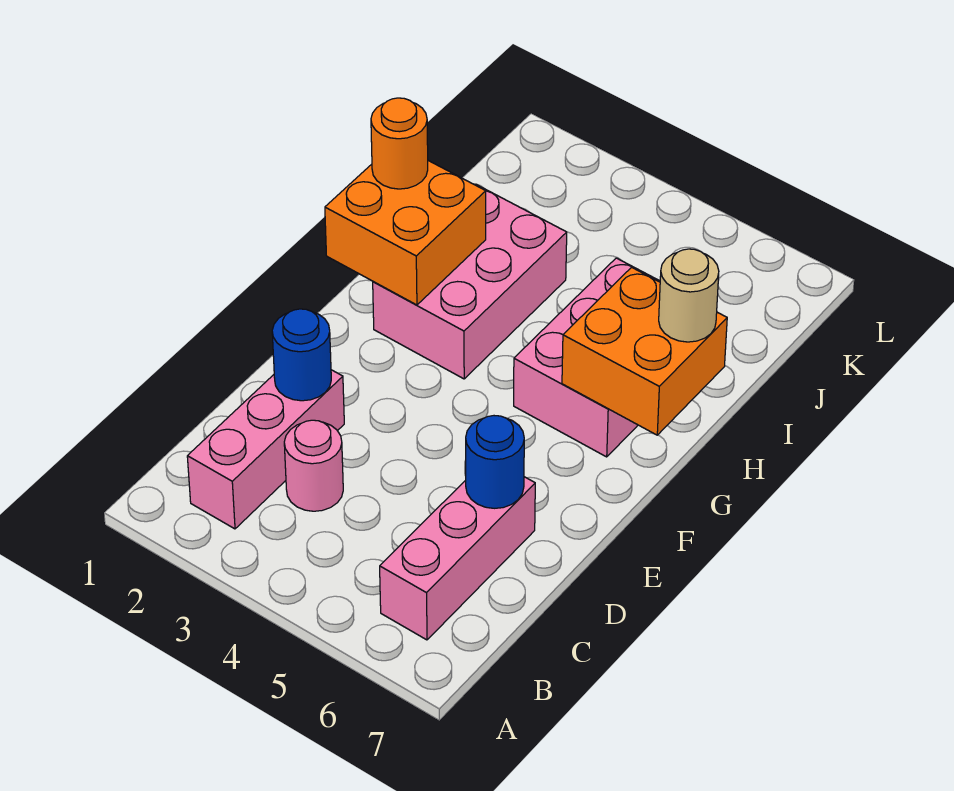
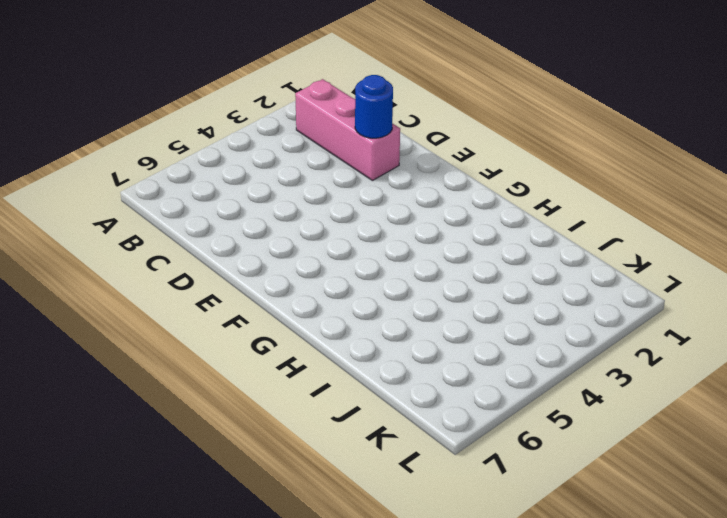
none -> pink 1x3 brick [380,477,535,640]
none -> pink 1x1 round brick [284,420,343,511]

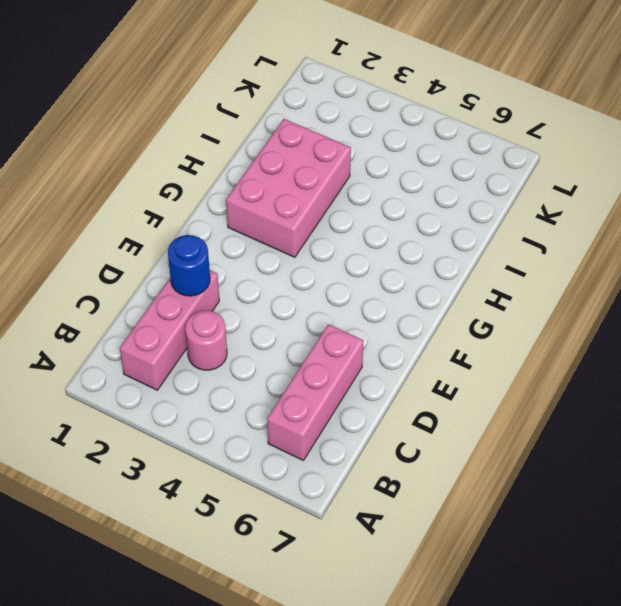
none -> pink 2x3 brick [514,258,660,457]
none -> blue 1x1 round brick [466,416,524,508]

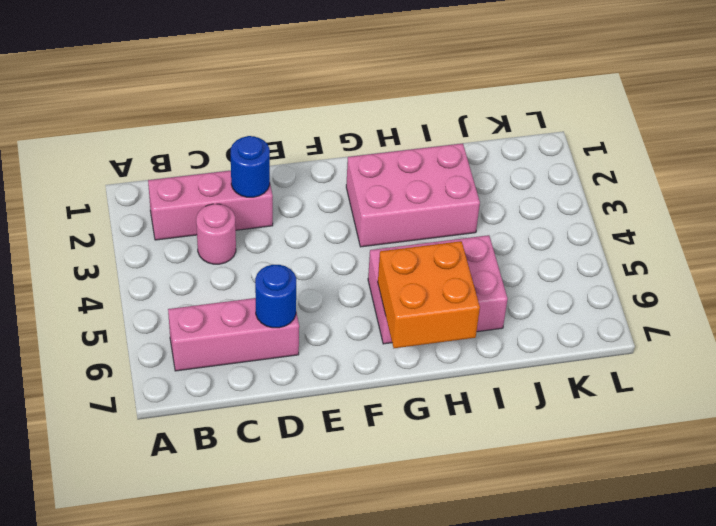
none -> orange 2x2 brick [325,161,486,305]
none -> orange 1x1 round brick [371,98,428,189]

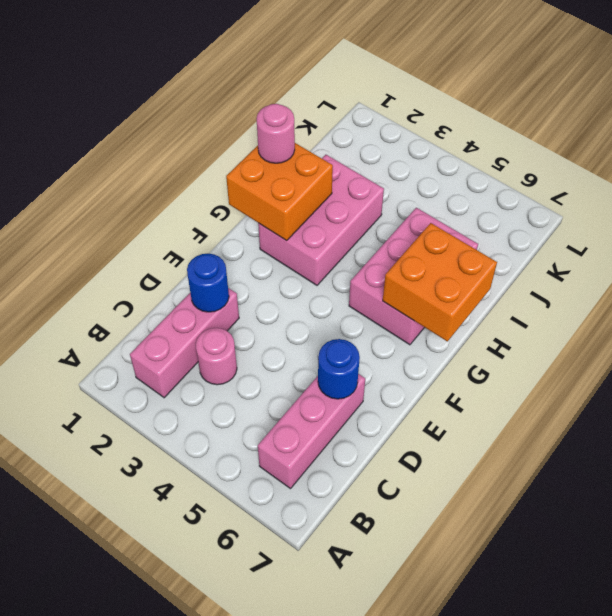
pink 1x1 round brick [257,104,295,163] -> orange 1x1 round brick [371,98,428,189]
none -> tan 1x1 round brick [659,249,719,342]

